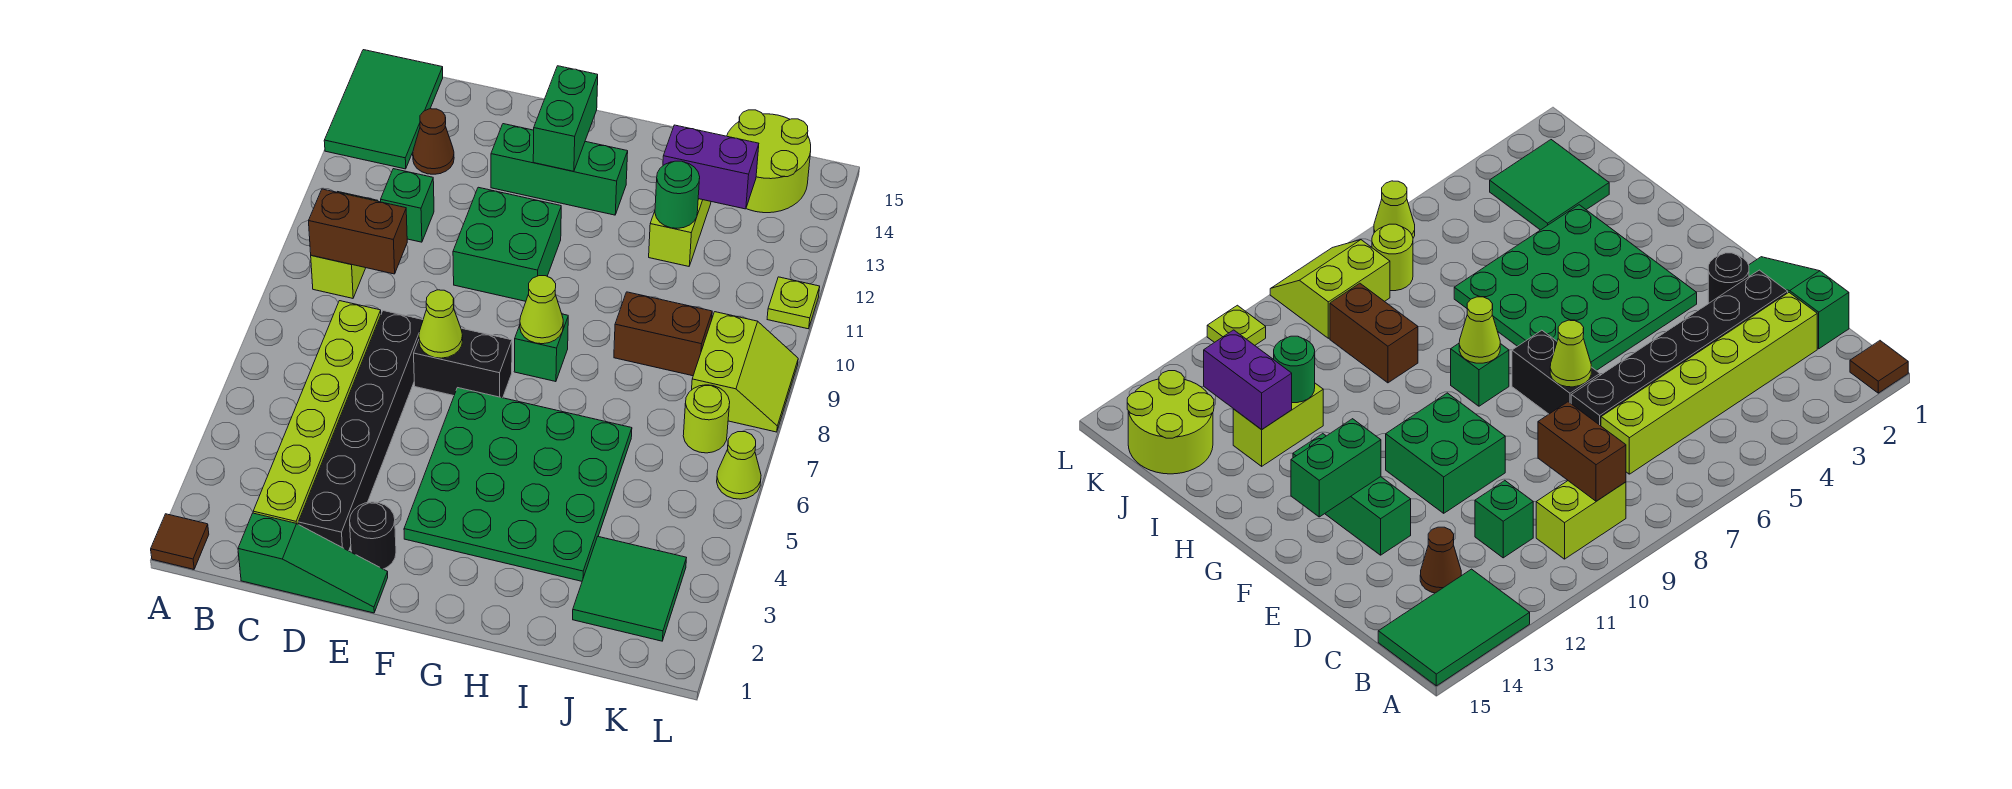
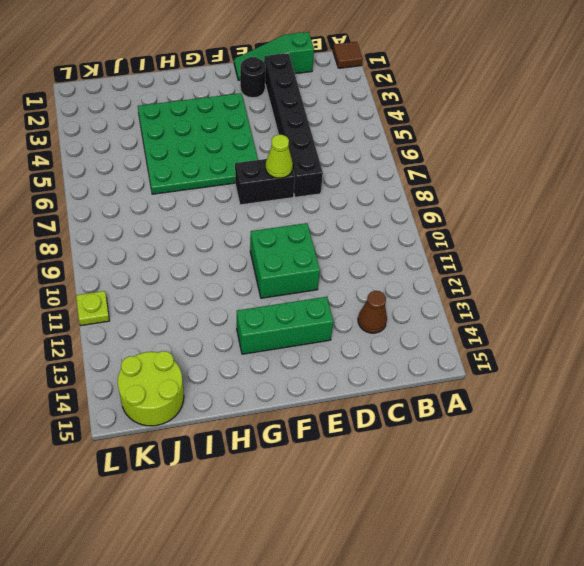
none -> green 2x3 tile [324,50,443,169]
none -> lime 1x2 brick [311,192,378,298]
none -> lime 1x6 brick [253,301,381,524]

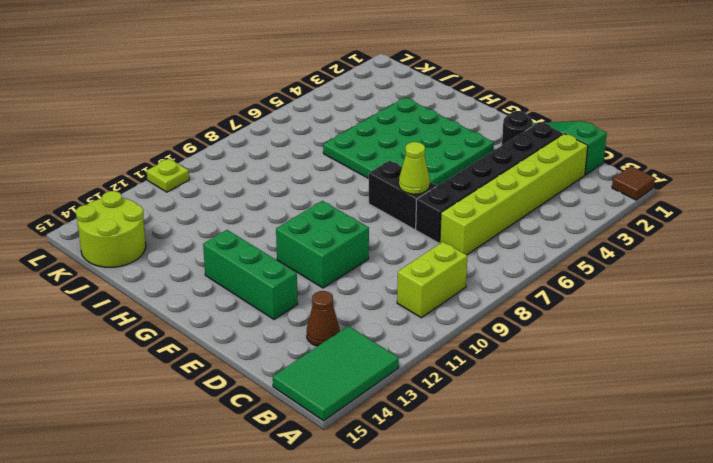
none -> green 1x1 brick [381,169,434,242]
none -> green 1x1 brick [514,314,568,382]
none -> brown 1x2 brick [614,292,712,376]

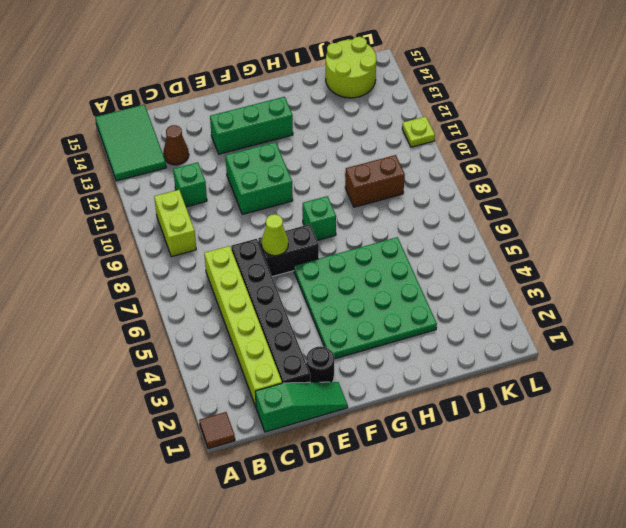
none -> lime 1x2 brick [649,199,711,266]
none -> green 2x2 tile [573,537,686,641]
none -> lime 1x1 round brick [683,385,730,453]

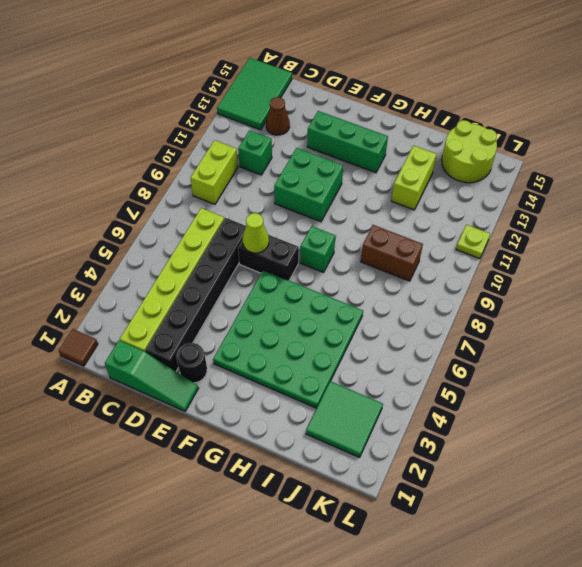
none -> lime 1x1 round brick [683,385,730,453]
none -> lime 2x2 slope [692,312,798,432]
none -> lime 1x1 cone [717,432,761,499]

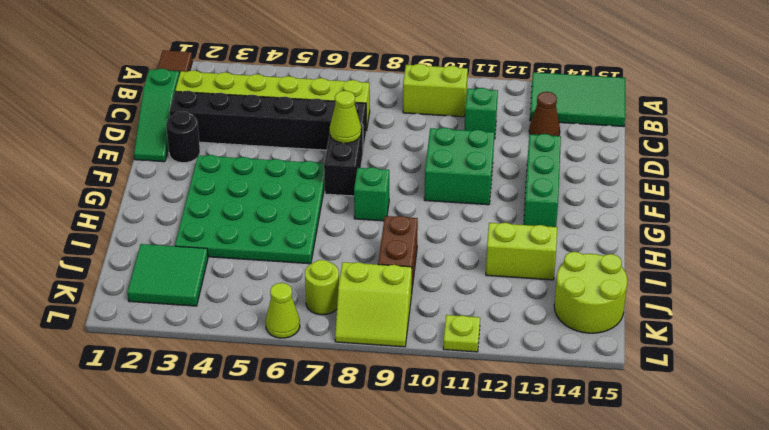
none -> brown 1x2 brick [309,189,407,274]
none -> green 1x2 brick [533,66,598,171]
none -> lime 1x1 cone [520,276,563,344]

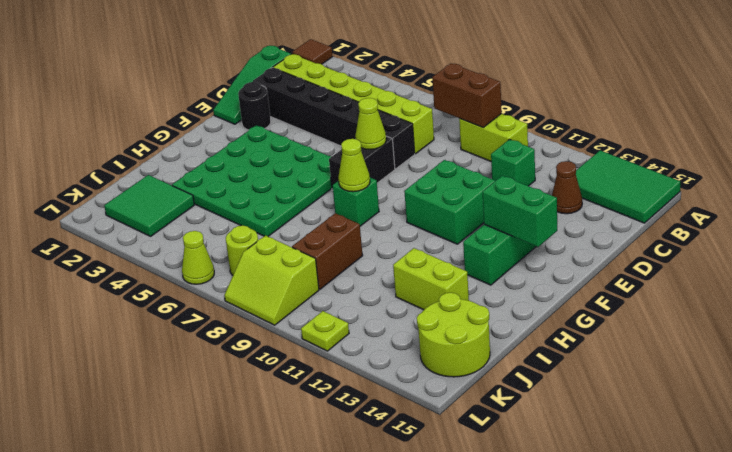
brown 1x2 brick [432,63,502,127] -> brown 1x2 brick turned to [309,189,407,274]
none -> green 1x1 round brick [655,161,700,228]
none -> purple 1x2 brick [663,125,759,209]

